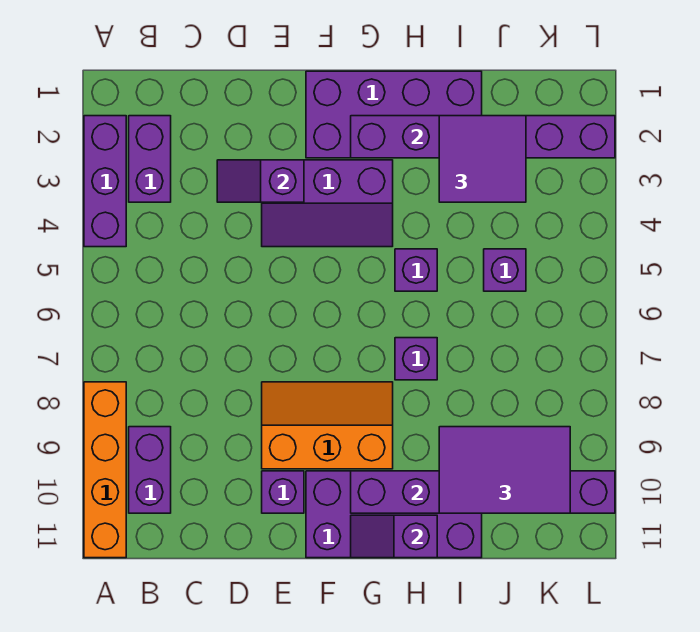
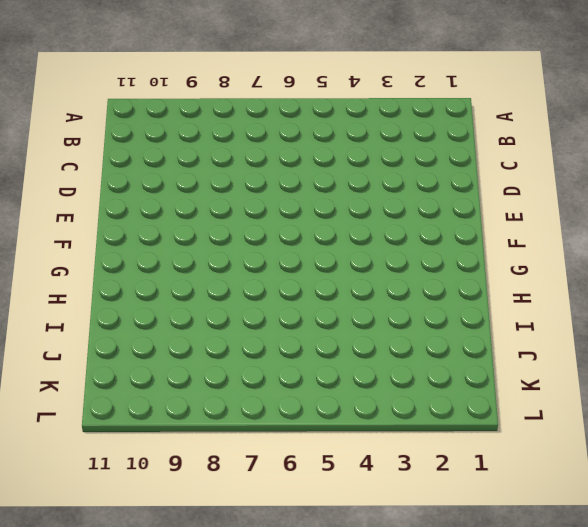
none -> purple 1x3 brick [84,116,126,247]
none -> orange 1x4 brick [84,382,126,558]
none -> purple 1x2 brick [129,116,171,202]

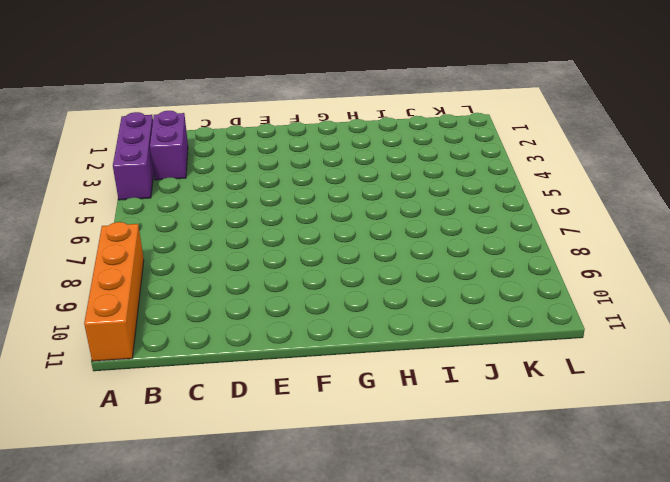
none -> purple 1x2 brick [129,427,171,513]
none -> purple 2x3 slope [262,160,393,247]
none -> orange 2x3 slope [262,382,393,469]

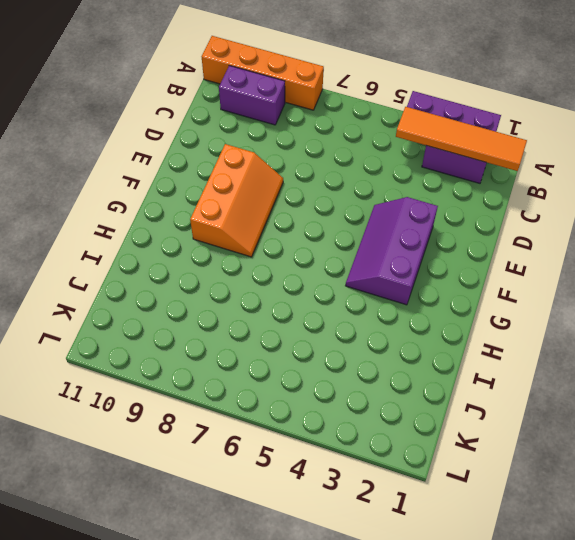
orange 1x4 tile [396,107,527,171] -> none
none -> purple 1x1 brick [262,471,304,513]
none -> purple 2x4 brick [306,71,482,158]
none -> purple 2x4 brick [306,471,482,558]

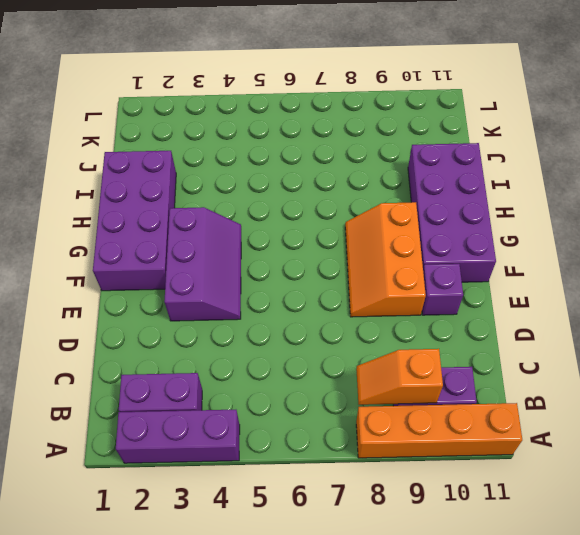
orange 1x2 slope [356,349,443,405] -> none
none -> purple 1x1 brick [395,249,437,291]
none -> purple 1x1 brick [395,338,437,380]
none -> purple 1x1 brick [484,249,526,291]

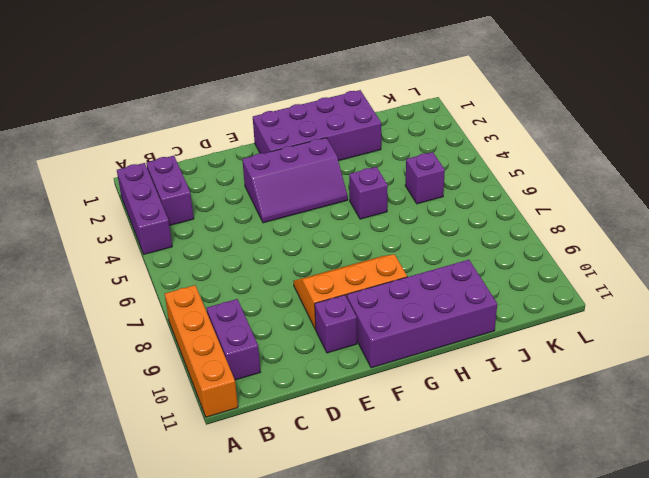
none -> purple 1x1 brick [395,338,437,380]
none -> purple 1x2 slope [217,160,304,202]
none -> purple 1x6 brick [351,116,615,158]

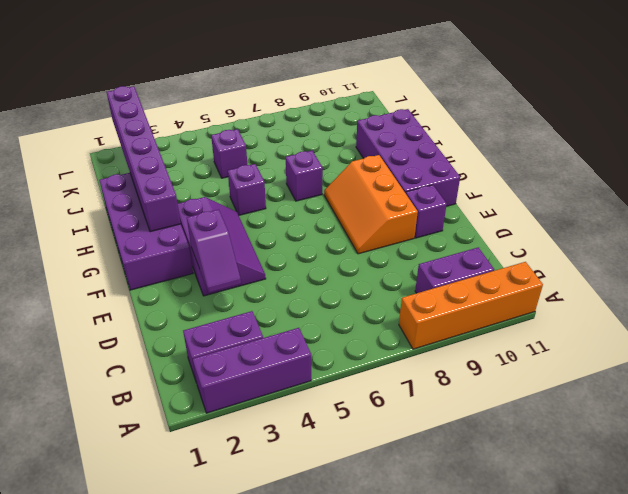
none -> purple 1x6 brick [351,471,615,513]
none -> purple 1x2 slope [351,515,437,558]
none -> purple 2x2 tile [439,116,526,202]

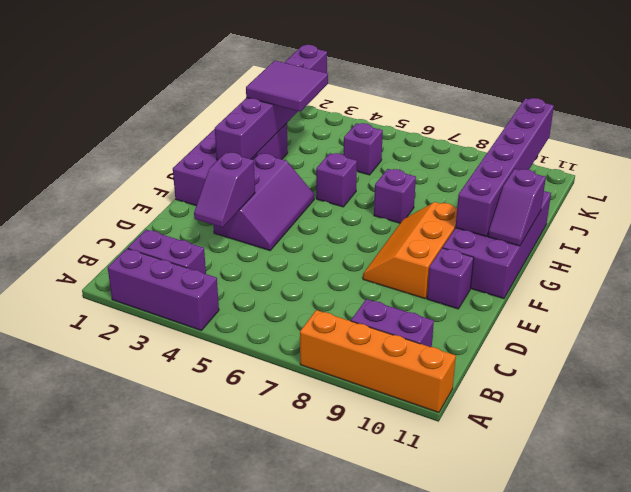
none -> purple 2x3 tile [439,427,570,513]

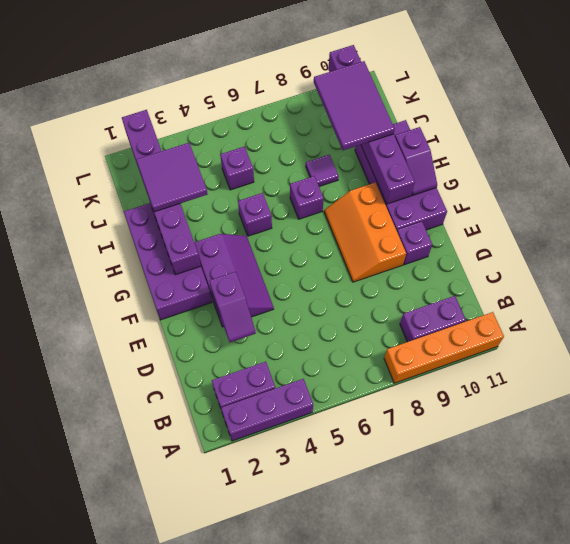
purple 1x1 tile [306,155,339,187] -> none

